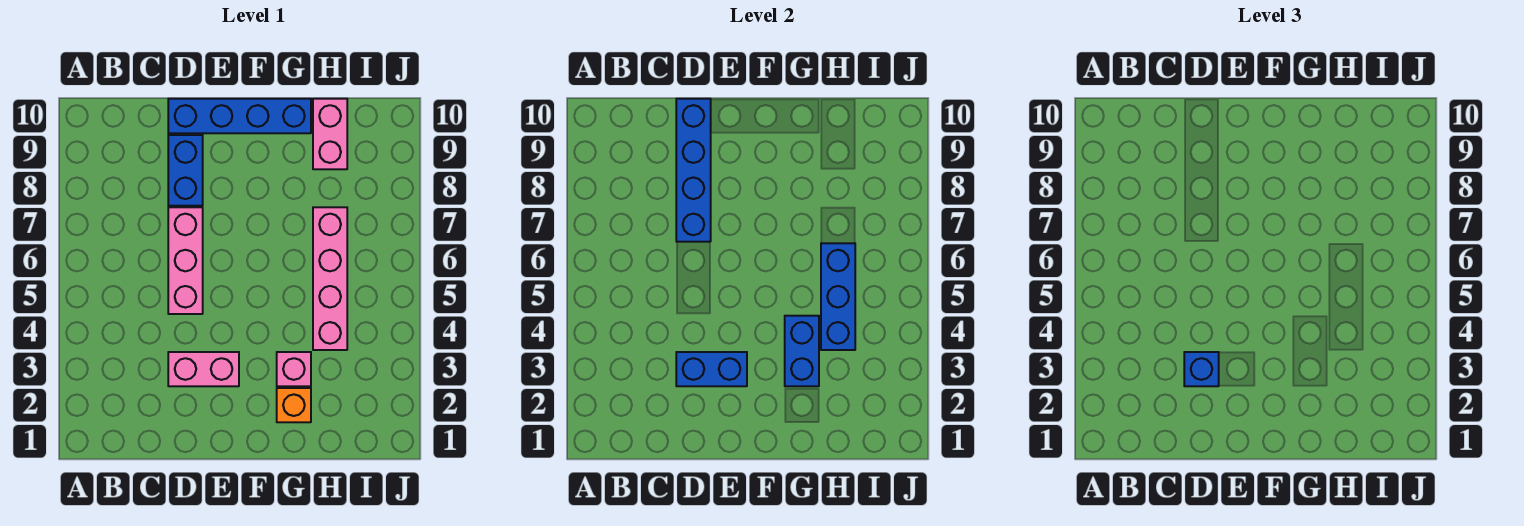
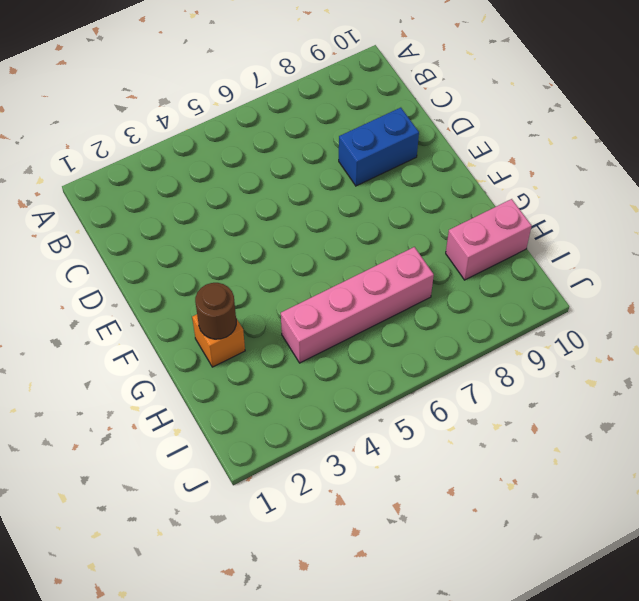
brown 1x1 round brick [195,283,236,339] -> none
none -> pink 1x2 brick [168,352,239,386]
none -> pink 1x3 brick [168,207,203,314]
none -> blue 1x4 brick [168,99,311,133]

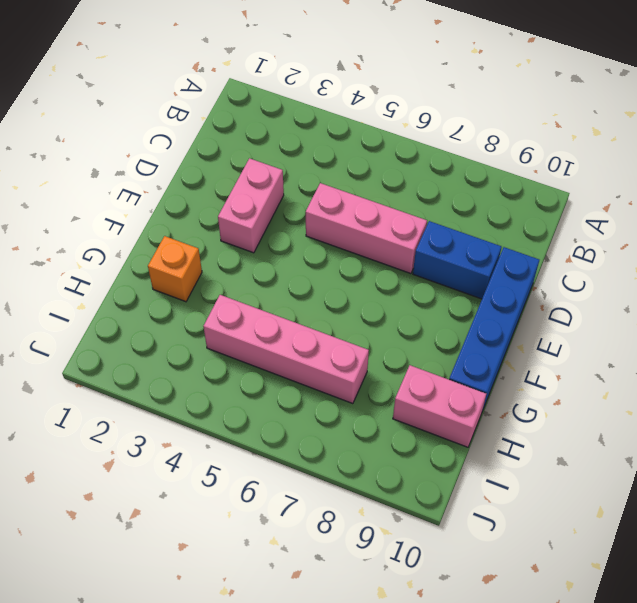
none -> pink 1x1 brick [277,352,311,386]
none -> blue 1x2 brick [676,352,747,386]
none -> blue 1x4 brick [676,99,711,242]

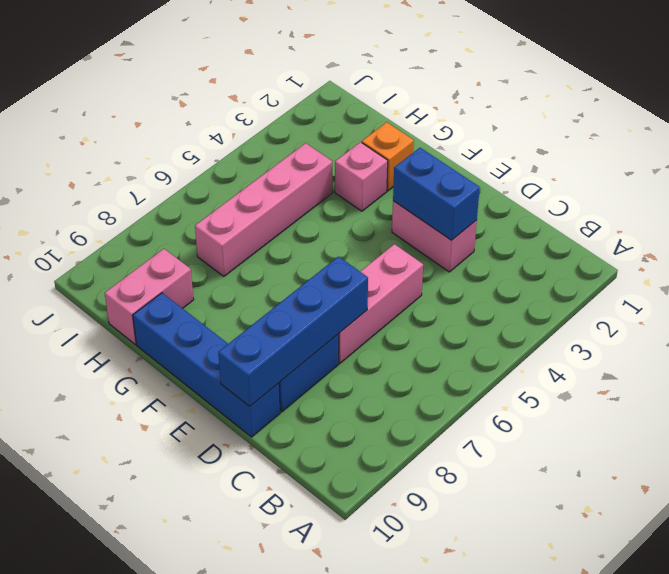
none -> blue 1x2 brick [785,316,819,386]
none -> blue 1x3 brick [821,243,855,350]
none -> blue 1x1 brick [1184,352,1219,386]

